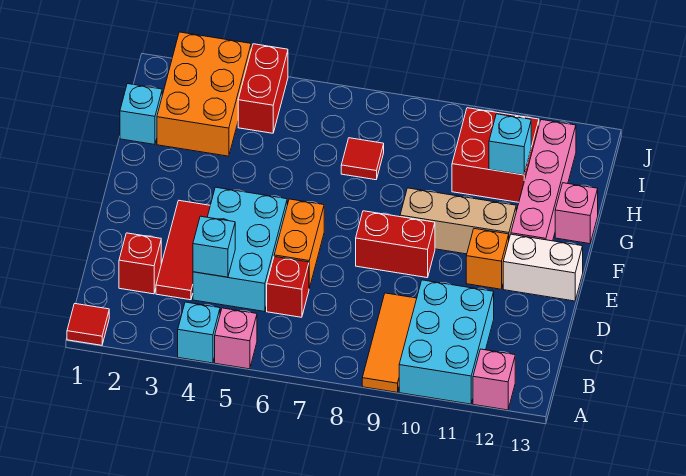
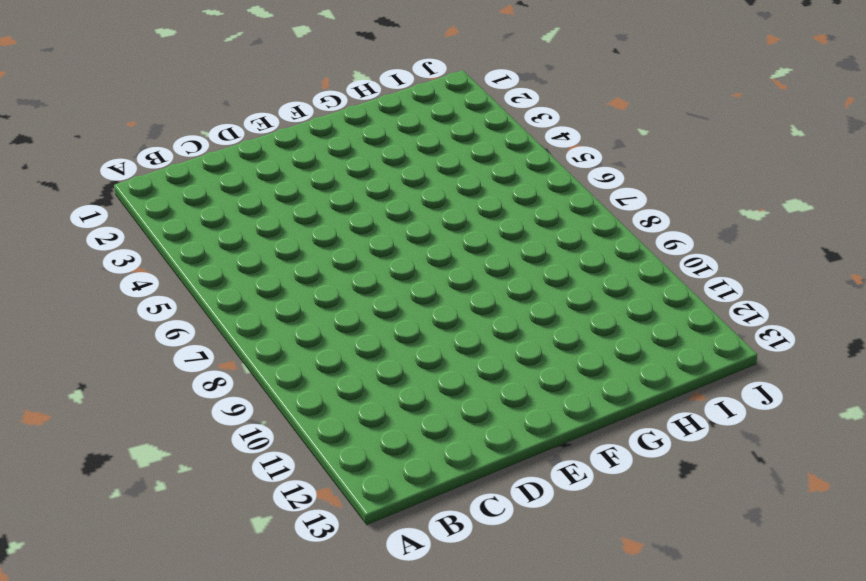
none -> red 1x1 tile [67,304,109,345]
none -> cyan 1x1 brick [178,302,220,363]
none -> pink 1x1 brick [215,308,257,369]

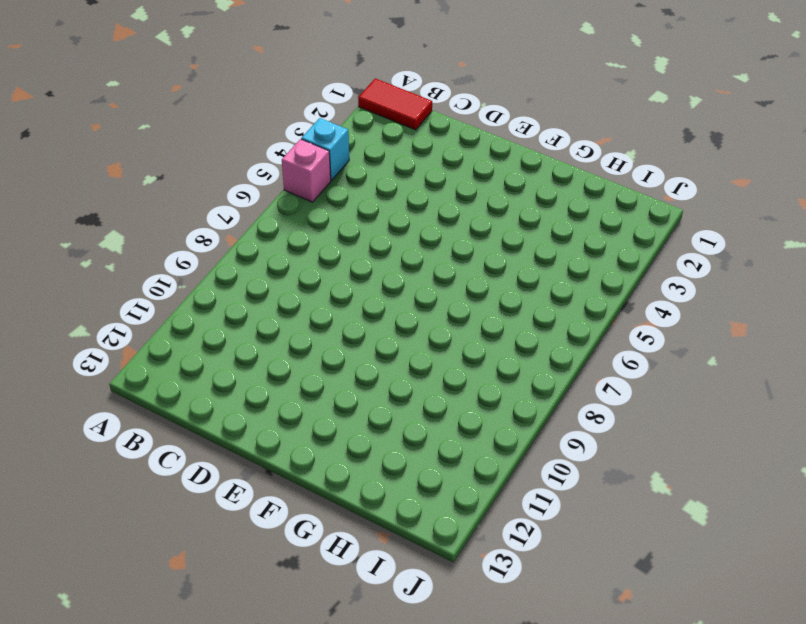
red 1x2 tile [358,78,432,130] -> red 1x1 tile [67,304,109,345]
none -> orange 1x3 tile [362,293,417,392]
none -> cyan 2x3 brick [399,280,494,404]
none -> pink 1x1 brick [473,349,515,410]

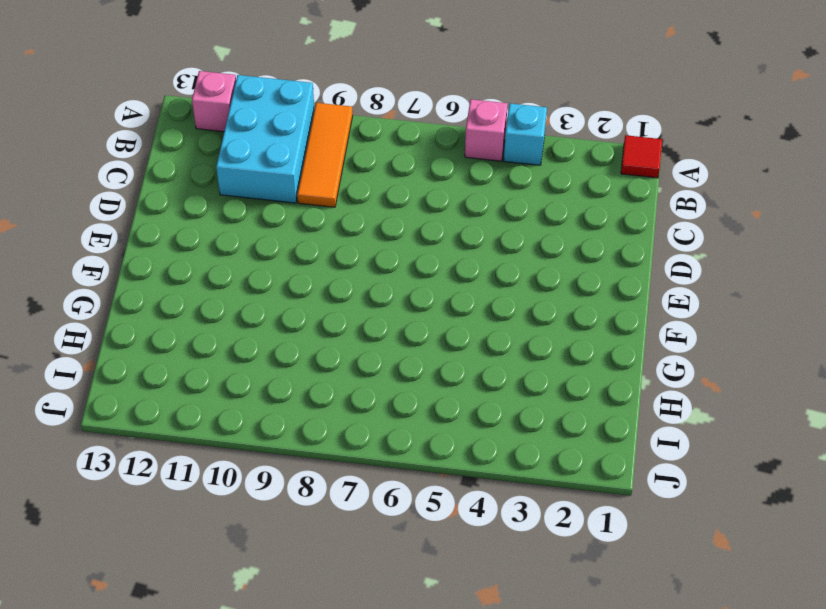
none -> red 1x1 brick [119,233,161,294]
none -> red 1x3 tile [156,201,210,300]
none -> cyan 2x3 brick [193,187,287,312]

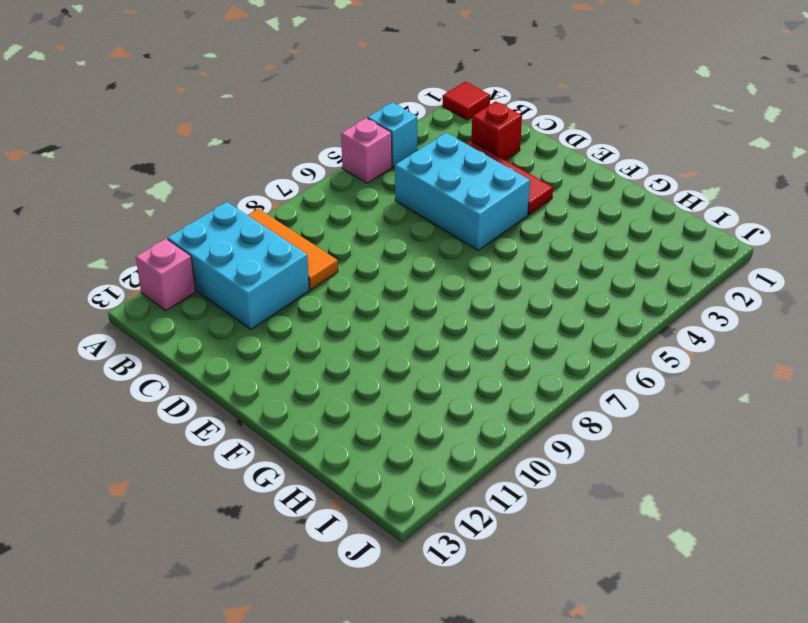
none -> red 1x1 brick [267,257,309,317]
none -> orange 1x2 brick [274,199,324,288]
none -> red 1x2 brick [356,211,435,278]

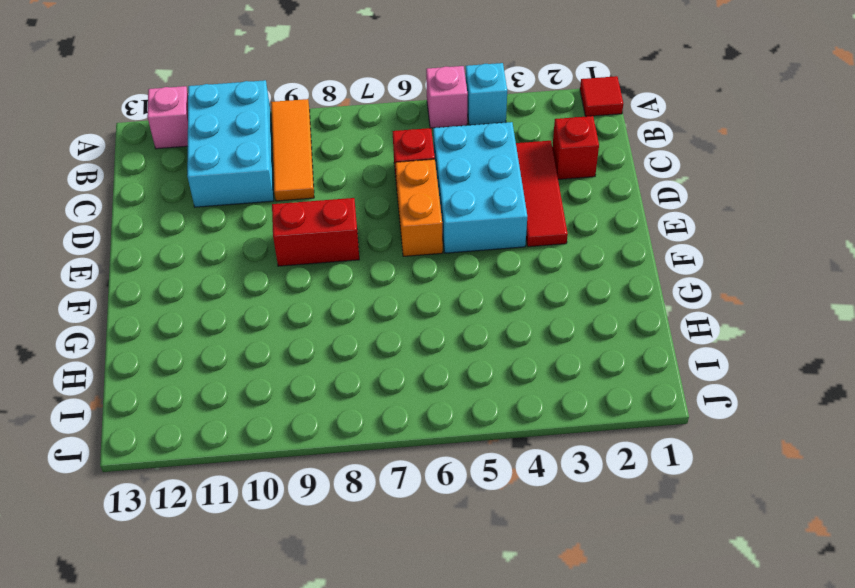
none -> orange 1x1 brick [466,229,509,289]
none -> white 1x2 brick [503,234,583,301]
none -> tan 1x3 brick [400,188,516,254]

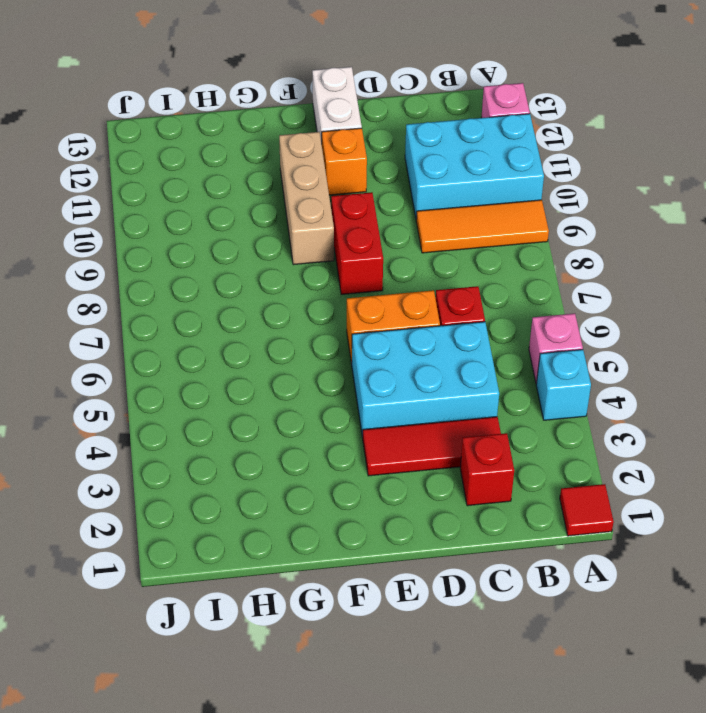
none -> pink 1x4 brick [511,120,576,241]
none -> pink 1x1 brick [555,183,598,244]
none -> cyan 1x1 brick [120,84,162,145]

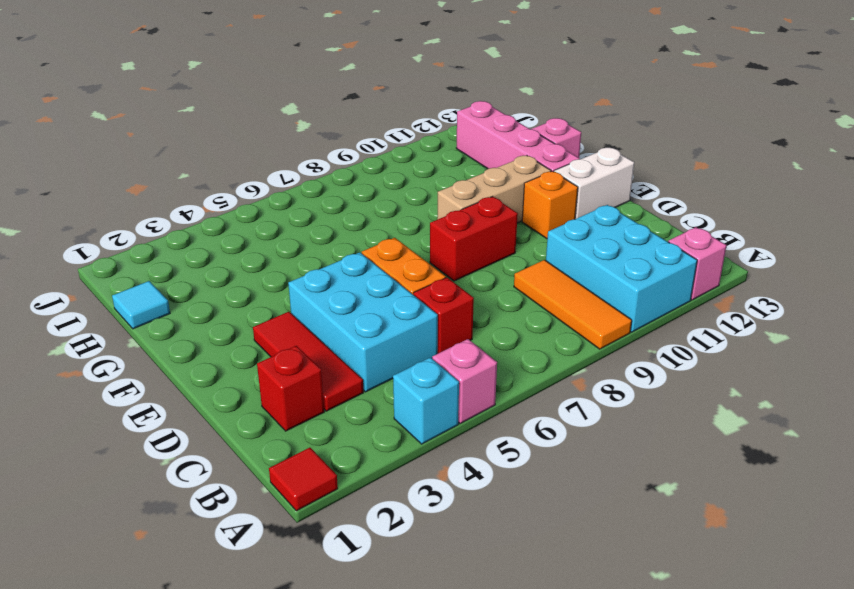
cyan 1x1 tile [112,281,170,329] -> cyan 1x1 brick [120,84,162,145]
none -> orange 2x3 brick [157,32,251,156]
none -> red 1x1 tile [341,138,384,180]
none -> red 2x2 brick [452,108,539,202]

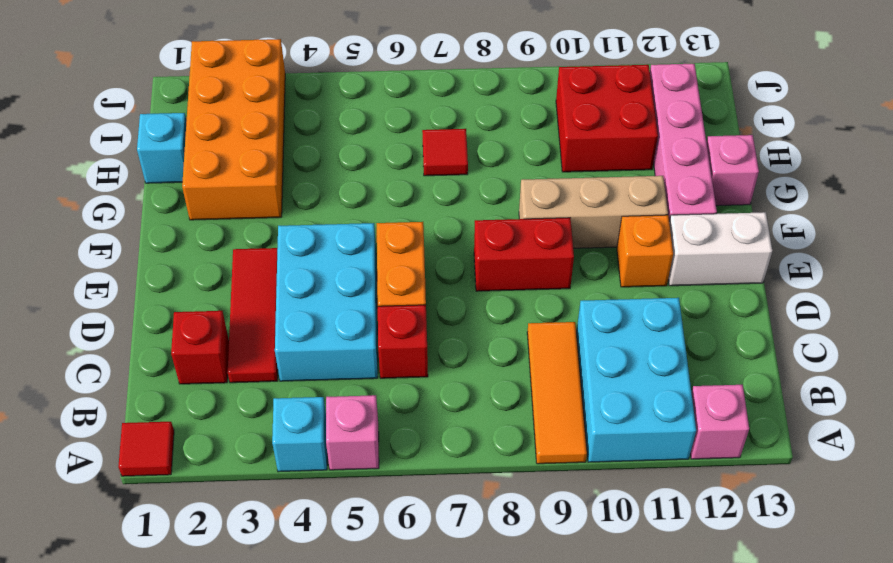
orange 2x4 brick [182,39,285,220] -> orange 2x3 brick [157,32,251,156]
none -> red 1x2 brick [238,44,288,133]
none -> cyan 1x1 brick [193,216,235,277]
none -> cyan 1x1 brick [489,114,531,175]

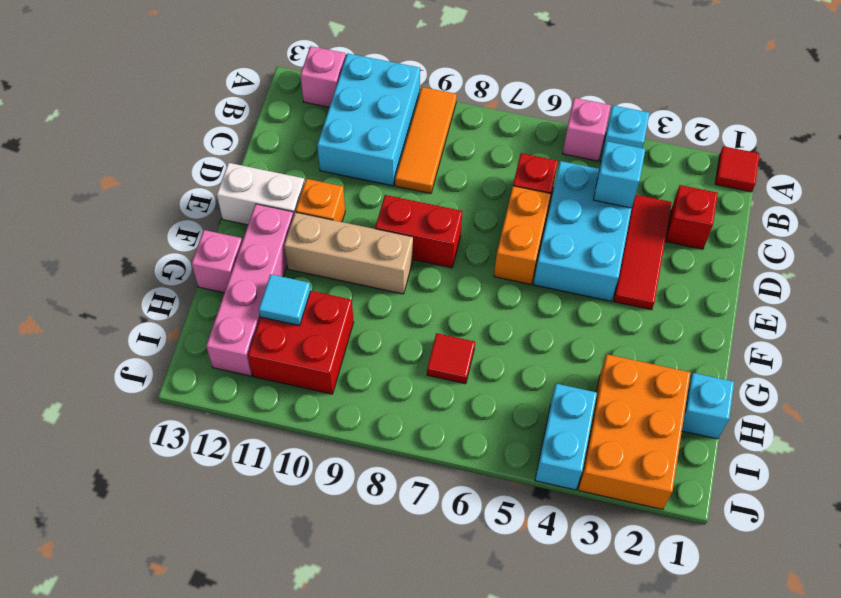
cyan 1x1 tile [259,274,311,326] -> cyan 1x1 brick [489,114,531,175]
cyan 1x2 brick [535,384,597,490] -> red 1x2 brick [238,44,288,133]

